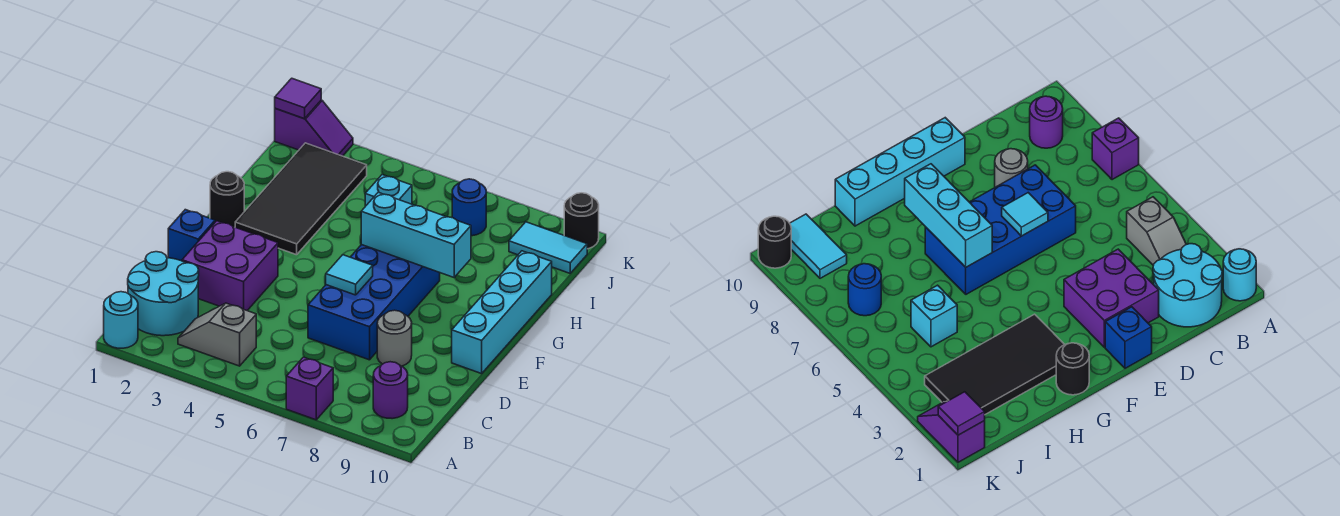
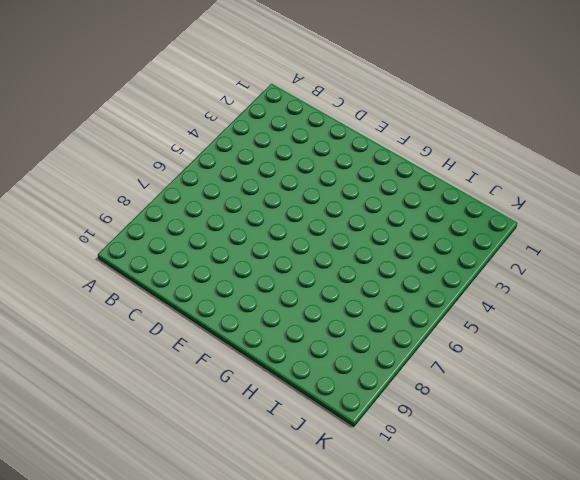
none -> cyan 1x1 round brick [104,292,138,348]
none -> purple 1x1 brick [286,357,333,420]
none -> cyan 2x2 round brick [128,252,199,336]

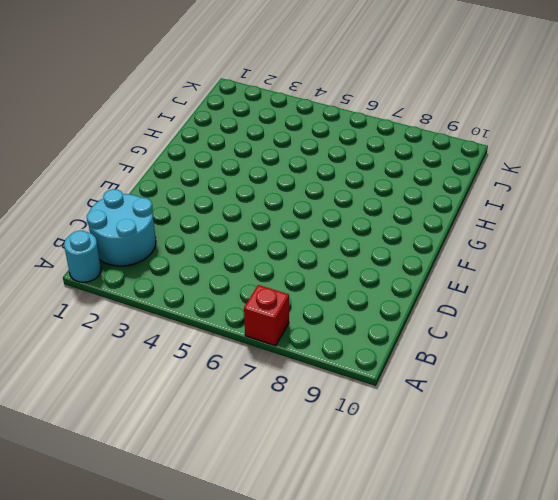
red 1x1 brick [244,285,289,346] -> purple 1x1 brick [286,357,333,420]
none -> grey 1x2 slope [178,303,256,366]
none -> purple 1x1 round brick [373,362,408,419]
none -> purple 2x2 brick [182,221,278,310]

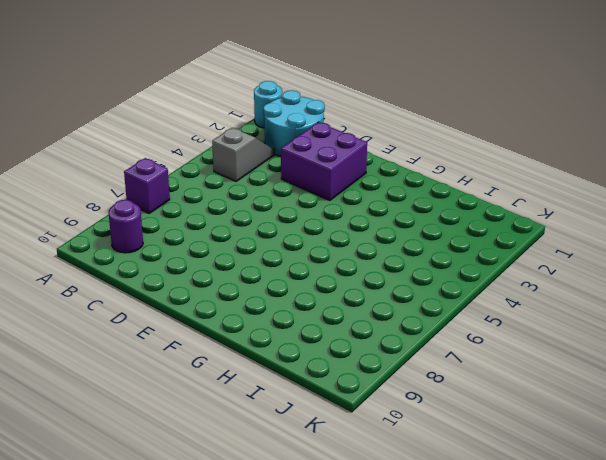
none -> blue 2x4 brick [308,245,440,360]
none -> grey 1x1 round brick [377,310,412,366]
none -> blue 1x1 brick [168,210,215,261]

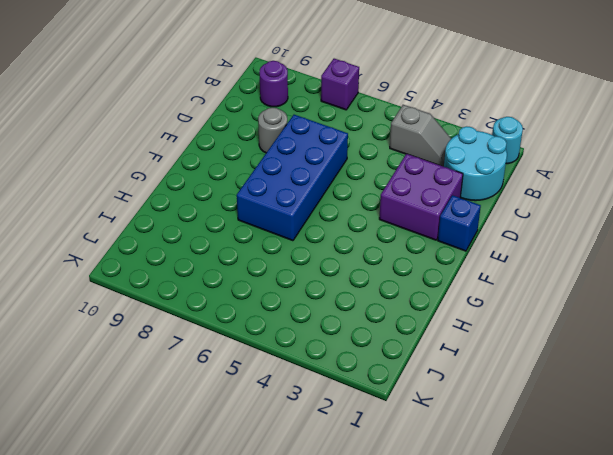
none -> cyan 1x4 brick [452,251,552,374]
none -> black 1x1 round brick [210,172,244,227]
none -> black 2x4 tile [235,143,367,255]

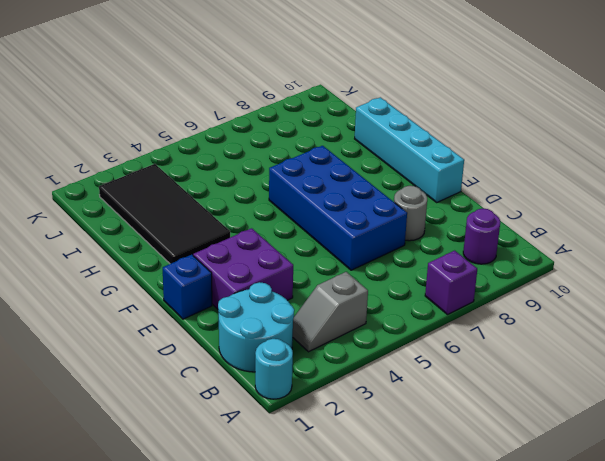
none -> black 1x1 round brick [210,172,244,227]
none -> cyan 1x1 brick [365,175,412,206]
none -> blue 1x1 round brick [452,179,486,236]

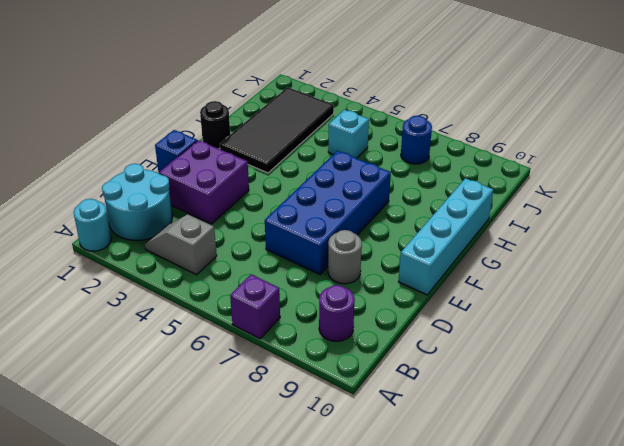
none -> cyan 1x2 tile [509,222,587,273]
none -> purple 1x2 slope [275,100,353,156]
none -> black 1x1 round brick [564,193,599,249]

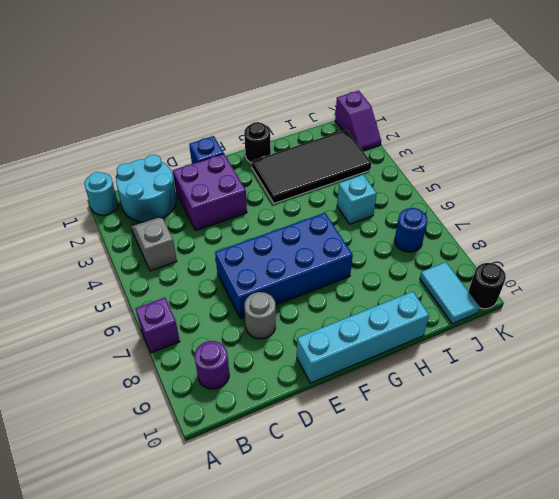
none -> cyan 1x1 tile [326,255,373,295]
none -> cyan 1x3 brick [361,192,471,277]
none -> purple 1x1 tile [275,78,321,119]

